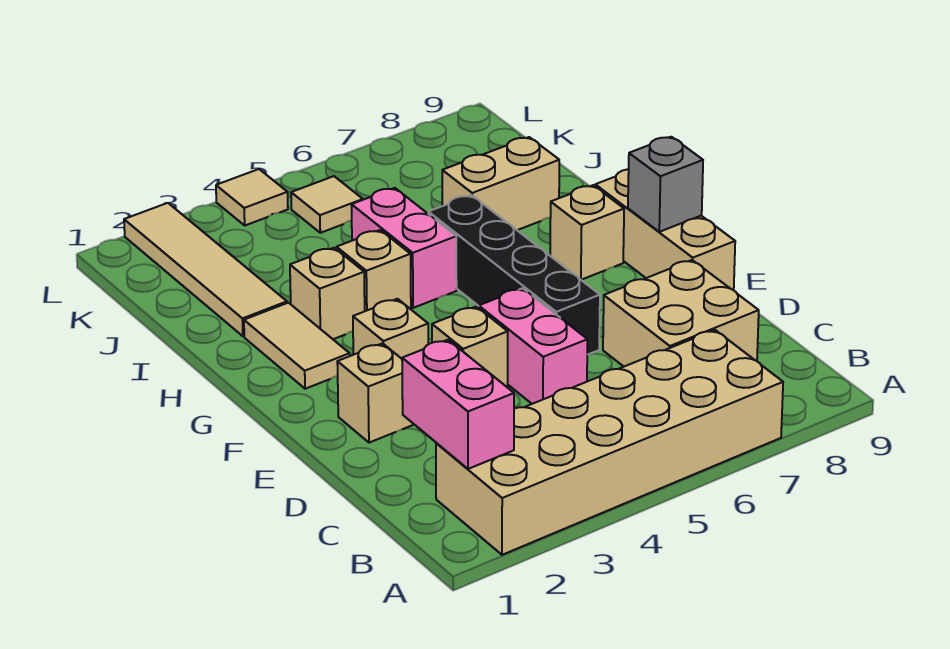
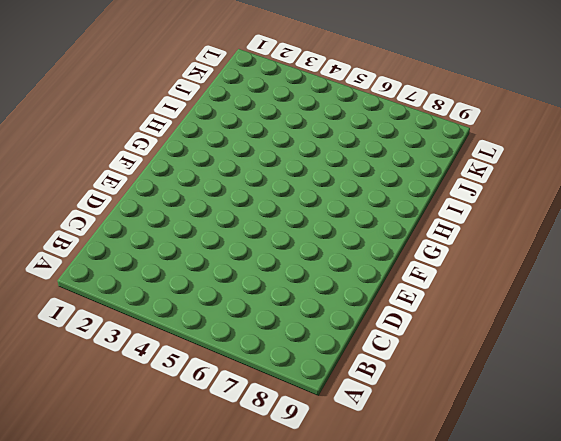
none -> tan 2x6 brick [436,330,783,555]
none -> tan 2x2 brick [603,260,759,367]
none -> pink 1x2 brick [479,288,588,404]

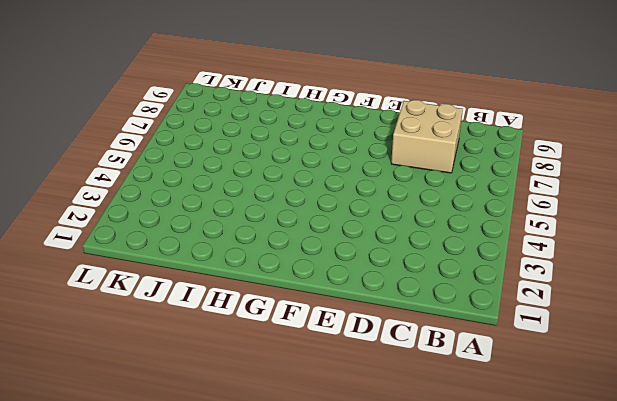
none -> tan 2x6 brick [436,330,783,555]
none -> pink 1x2 brick [479,288,588,404]
none -> tan 1x1 brick [337,343,414,443]

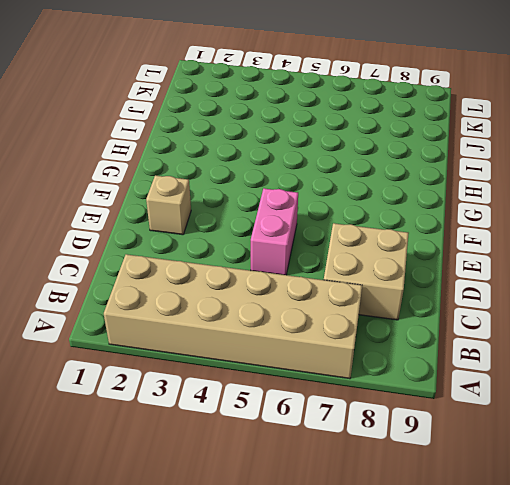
none -> tan 1x1 brick [432,306,508,387]
none -> black 1x4 brick [428,195,600,355]
none -> tan 1x3 brick [595,169,735,290]

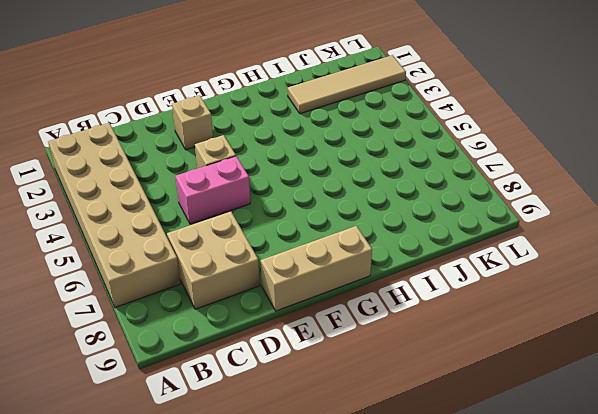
none -> black 1x4 brick [428,195,600,355]
none -> tan 1x1 brick [353,299,428,359]
none -> tan 1x2 tile [244,303,350,389]

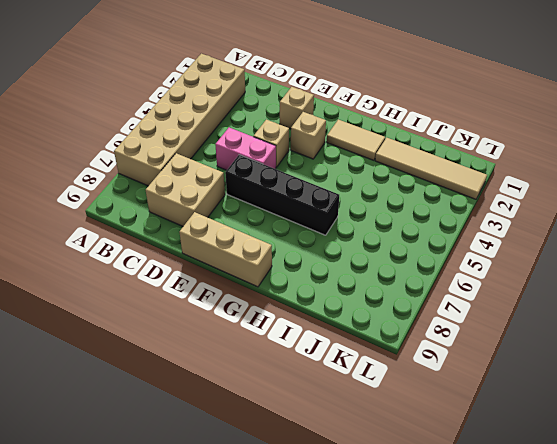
none -> tan 1x1 brick [550,185,624,280]
none -> tan 1x1 brick [290,248,365,339]
none -> tan 1x1 brick [337,230,411,311]

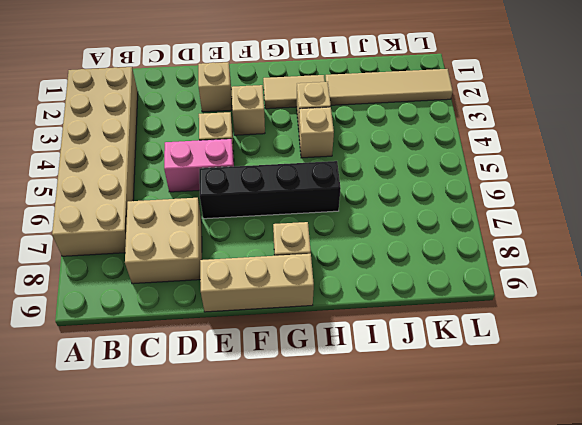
none -> pink 1x2 brick [351,188,457,308]
none -> tan 1x2 brick [442,137,559,230]
none -> tan 1x1 tile [291,176,363,233]

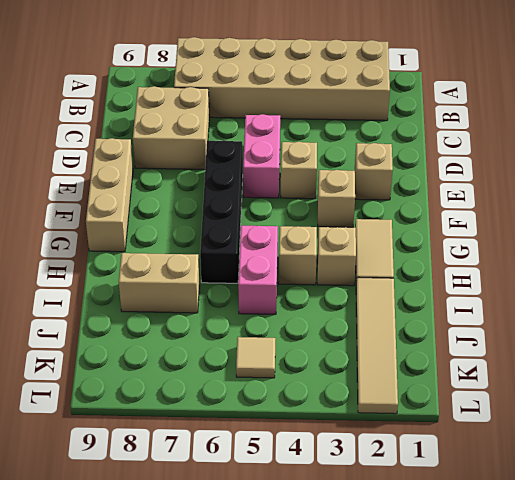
none -> tan 1x1 brick [550,185,624,280]
none -> tan 1x1 tile [216,169,288,225]
none -> pink 1x2 brick [402,340,514,469]

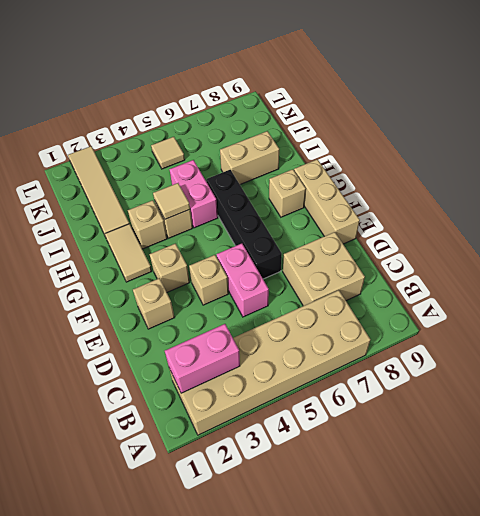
pink 1x2 brick [165,324,240,393] -> pink 1x2 brick turned to [402,340,514,469]
tan 1x1 tile [153,183,190,219] -> tan 1x1 tile moved to [216,169,288,225]
none -> grey 1x1 brick [628,137,703,232]

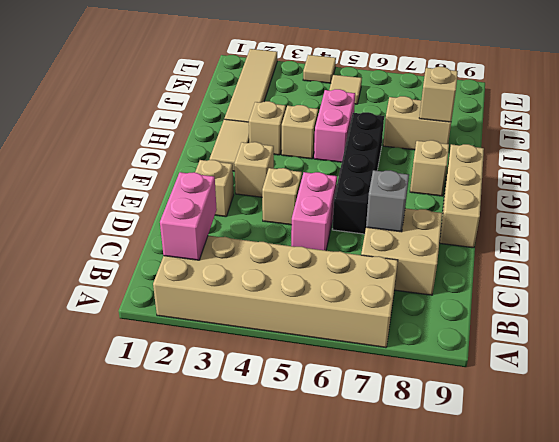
grey 1x1 brick [366,170,409,232] -> grey 1x1 brick moved to [628,137,703,232]
tan 1x1 brick [419,67,458,122] -> none

